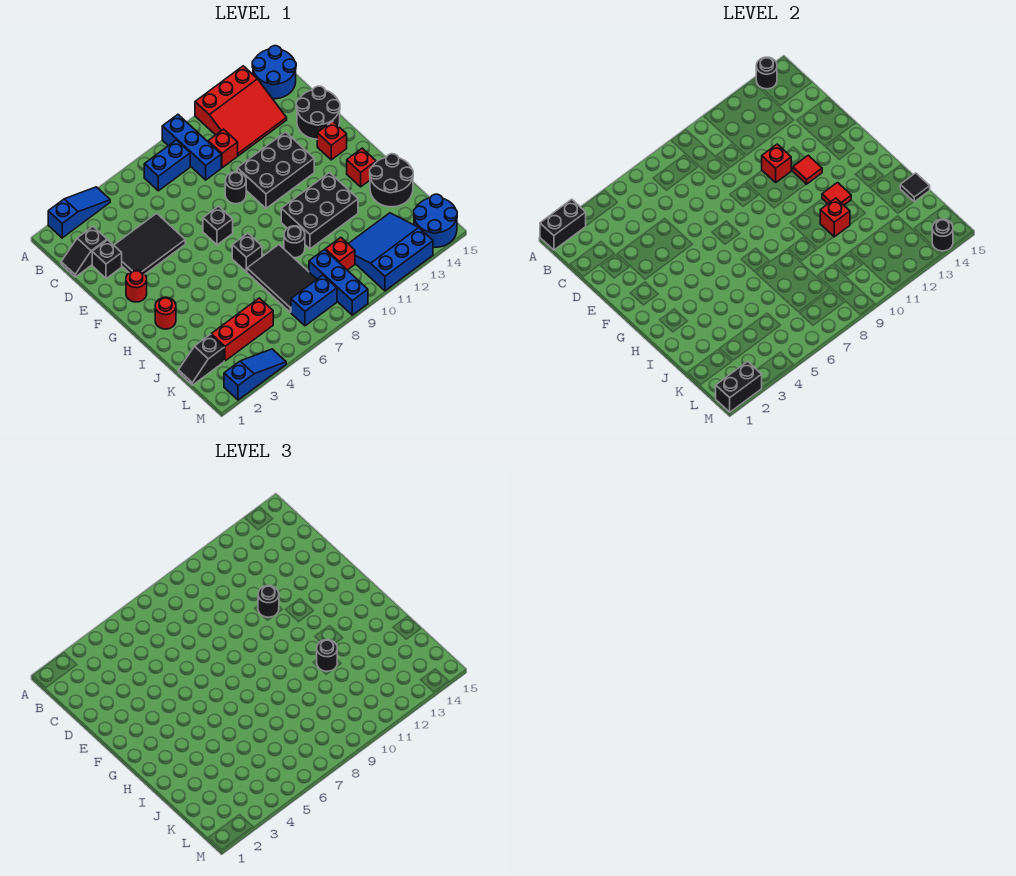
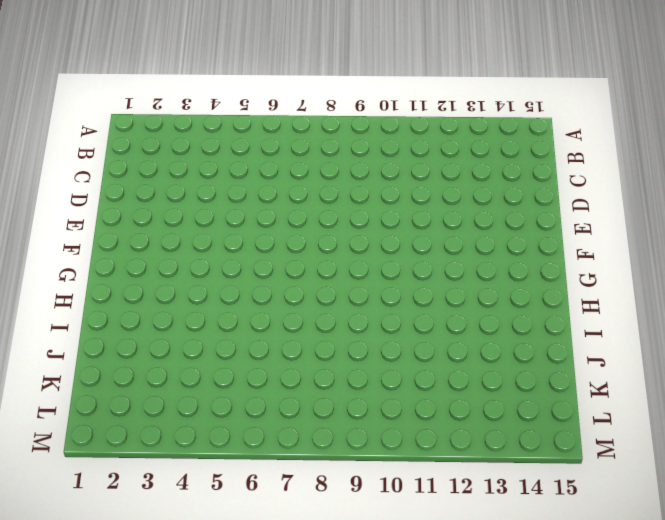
none -> blue 1x3 slope [48,187,110,238]
none -> blue 1x3 brick [162,115,221,180]
none -> red 3x3 slope [195,66,287,156]
none -> blue 2x2 round brick [252,46,296,99]

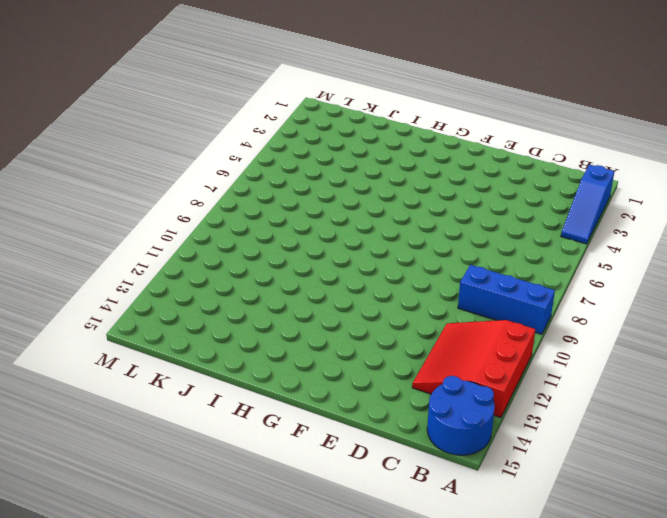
none -> blue 1x2 brick [144,140,190,191]
none -> black 1x2 slope [61,227,107,277]
none -> red 1x1 brick [208,129,238,168]
none -> black 1x1 brick [92,240,122,279]

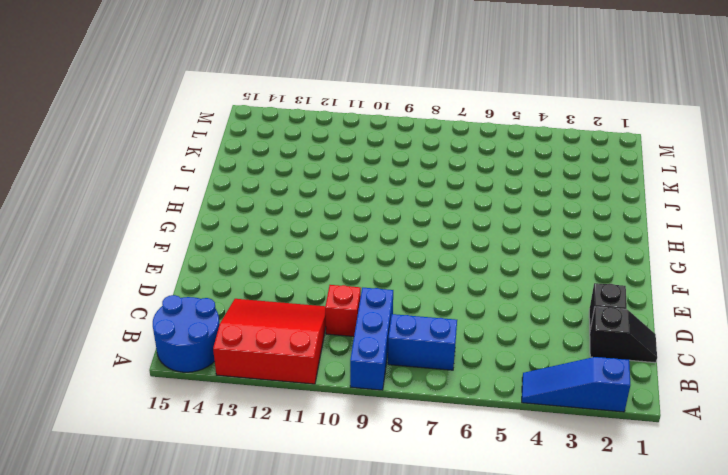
none -> black 2x3 tile [114,213,185,274]
none -> black 2x2 round brick [296,86,340,139]
none -> black 1x1 round brick [225,172,246,204]
none -> black 2x3 brick [237,132,314,208]

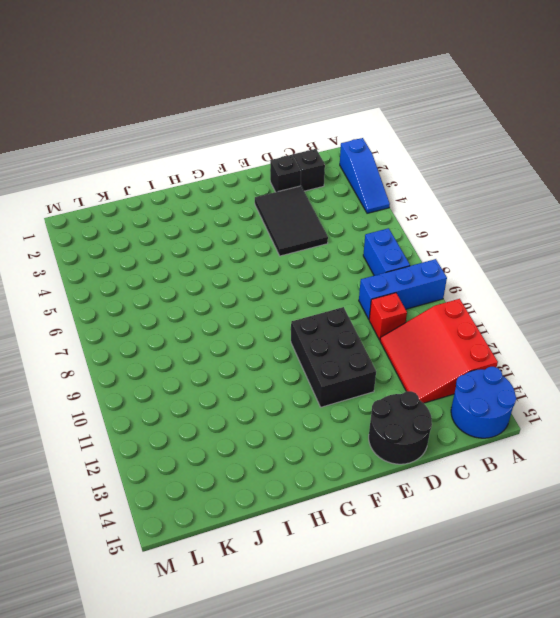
none -> black 1x1 round brick [225,172,246,204]
none -> red 1x1 round brick [126,270,147,302]
none -> black 1x1 brick [203,206,233,245]
none -> red 1x1 brick [317,121,347,160]

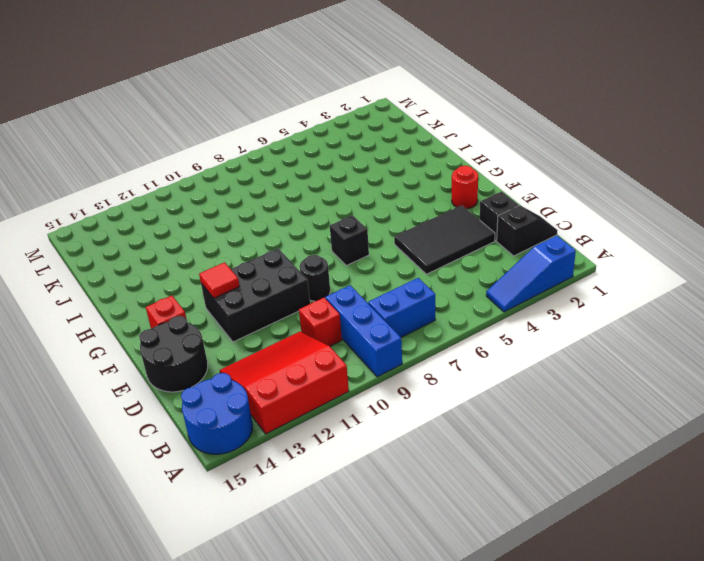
none -> red 1x1 round brick [155,297,176,329]
none -> black 1x1 brick [232,233,262,272]
none -> black 2x3 brick [281,173,358,249]
none -> red 1x1 brick [347,148,376,187]

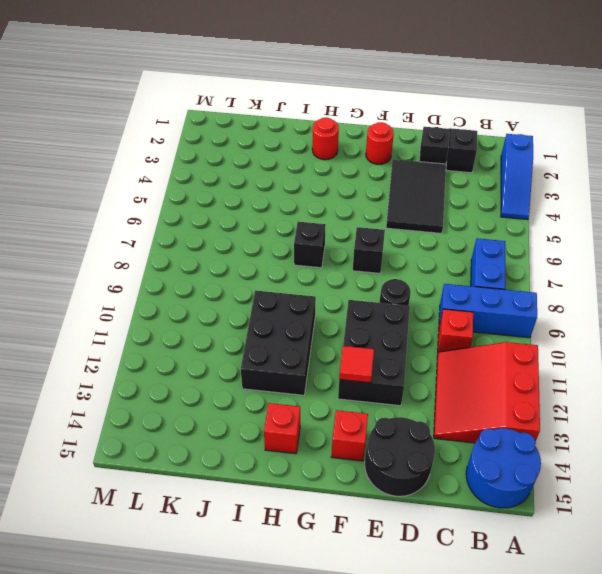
none -> black 2x3 tile [247,245,317,312]
none -> black 1x1 round brick [284,226,305,258]
none -> black 2x2 round brick [370,154,413,207]
none -> black 1x2 slope [178,334,224,385]

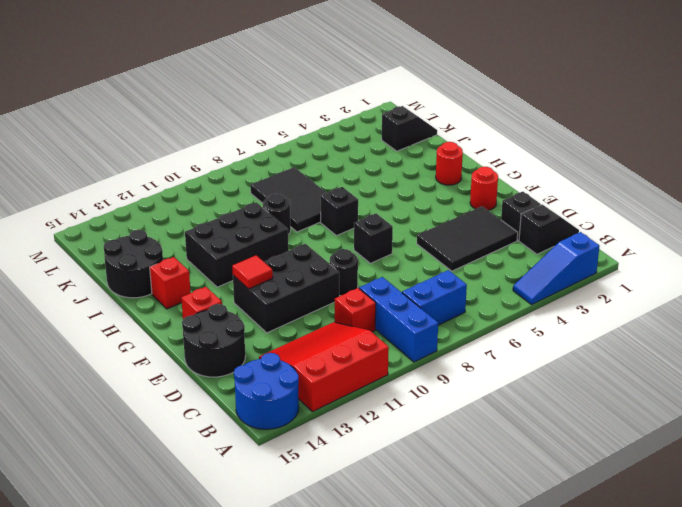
none -> red 1x3 brick [211,298,273,361]
none -> blue 1x3 brick [309,250,368,315]
none -> red 1x1 brick [325,237,355,270]
none -> blue 3x3 slope [348,213,433,291]

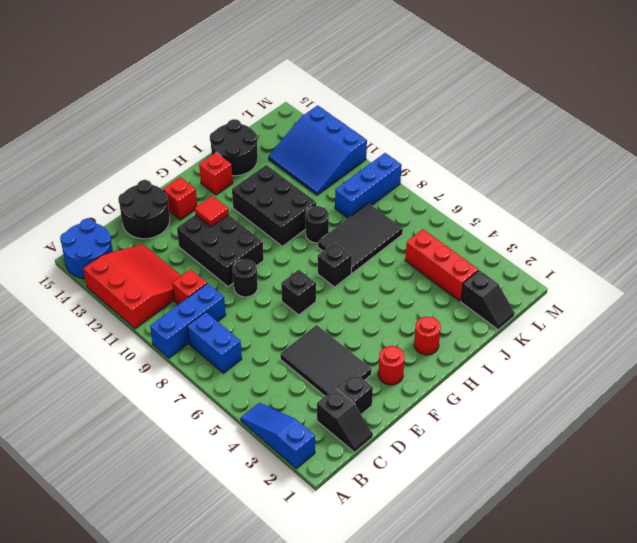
none -> red 1x1 brick [325,237,355,270]
none -> blue 1x2 brick [291,275,337,326]
none -> blue 2x2 round brick [414,194,457,247]
none -> blue 1x3 slope [224,349,286,400]

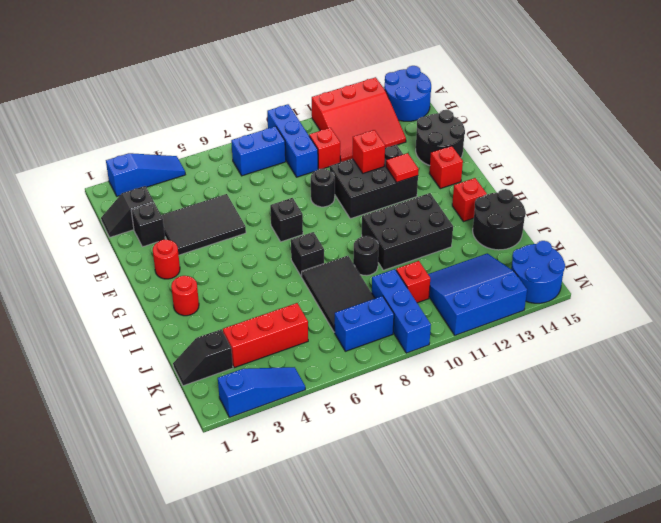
none -> black 1x2 brick [540,199,586,250]
none -> black 1x1 round brick [756,57,777,89]
none -> red 1x1 tile [822,183,851,205]
none -> red 1x1 brick [820,198,850,237]

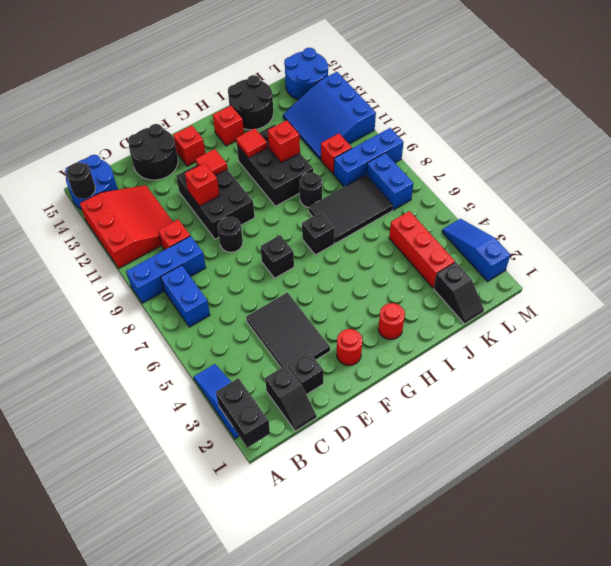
none -> black 1x1 tile [900,173,930,202]
none -> black 1x2 brick [716,361,762,412]
none -> black 1x1 round brick [932,219,953,251]
none -> black 1x1 round brick [258,586,279,617]

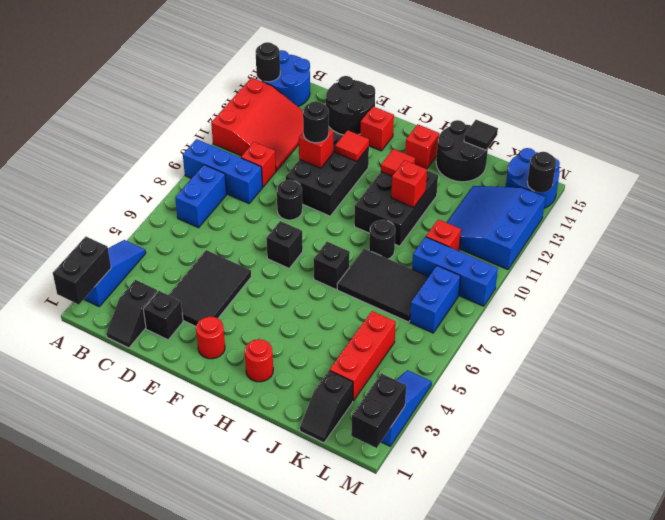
none -> black 1x1 round brick [317,640,337,671]

